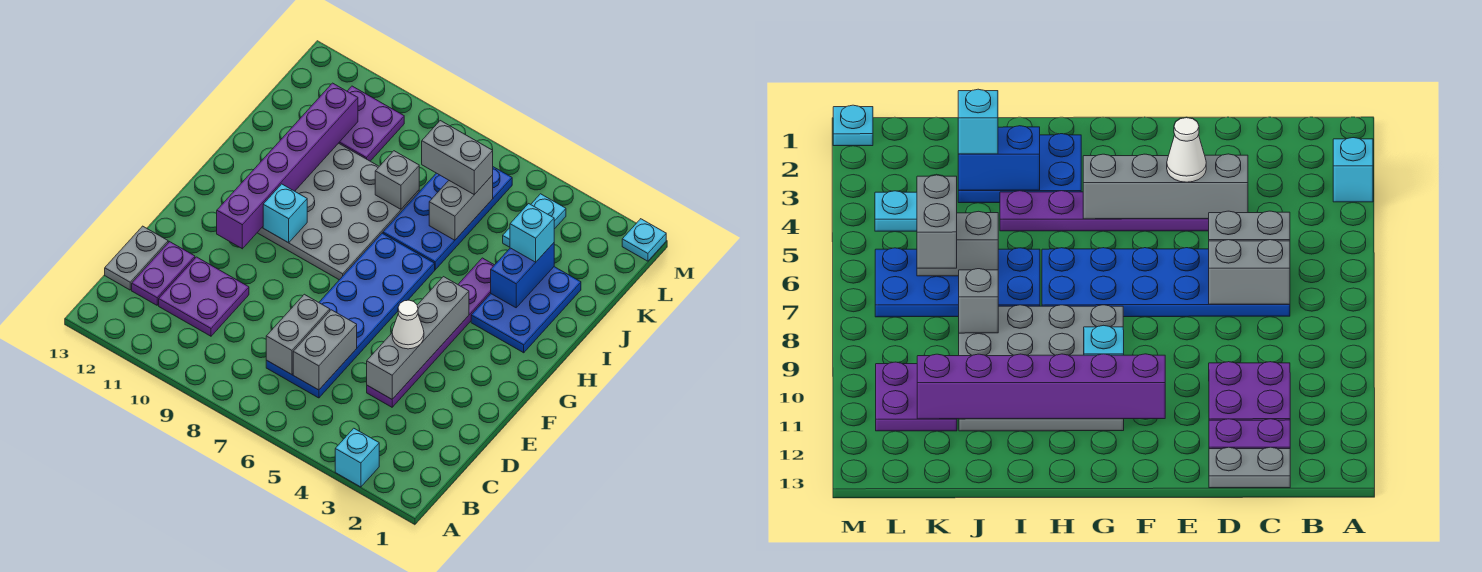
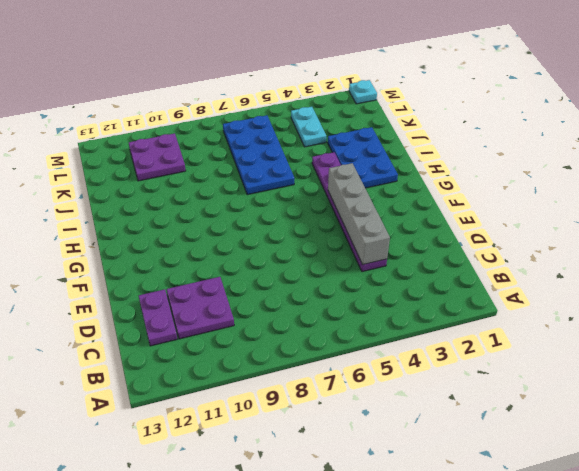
none -> cyan 1x1 brick [335,428,379,487]
none -> blue 2x6 plate [266,233,435,398]
none -> grey 1x2 plate [105,226,168,290]

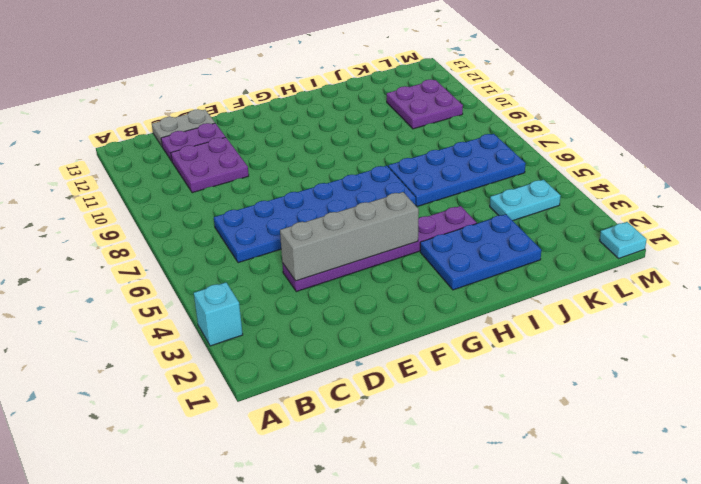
none -> grey 4x4 plate [257,143,419,280]
none -> grey 1x2 brick [293,310,357,390]
none -> grey 1x2 brick [266,294,330,375]

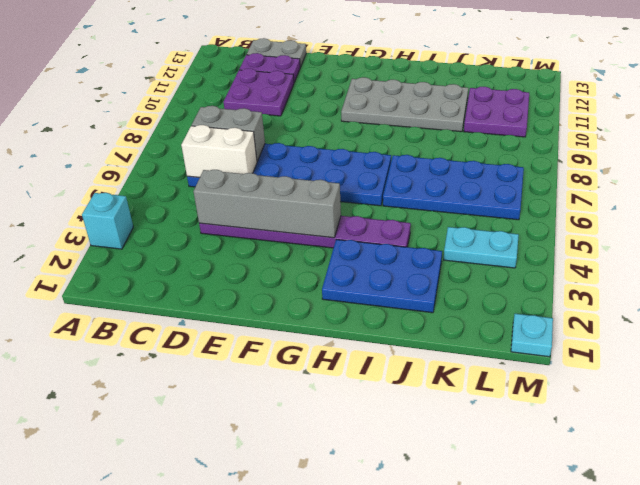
white 1x2 brick [181,125,257,177] -> grey 1x2 brick [293,310,357,390]
grey 2x4 plate [341,77,468,132] -> grey 4x4 plate [257,143,419,280]
none -> purple 1x6 brick [217,83,358,249]
none -> cyan 1x1 brick [263,184,307,243]
none -> blue 1x2 brick [491,243,554,308]

